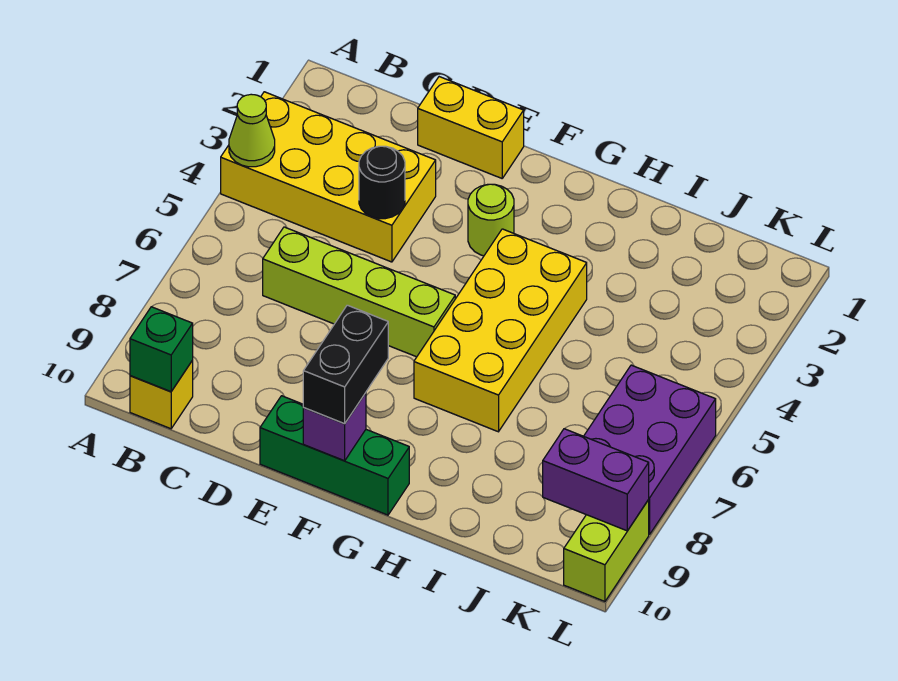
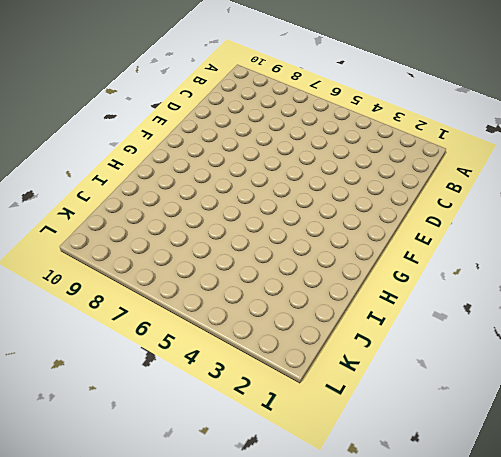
none -> yellow 2x4 brick [221,92,436,262]
none -> yellow 1x1 brick [130,361,193,429]
none -> lime 1x4 brick [263,227,455,357]

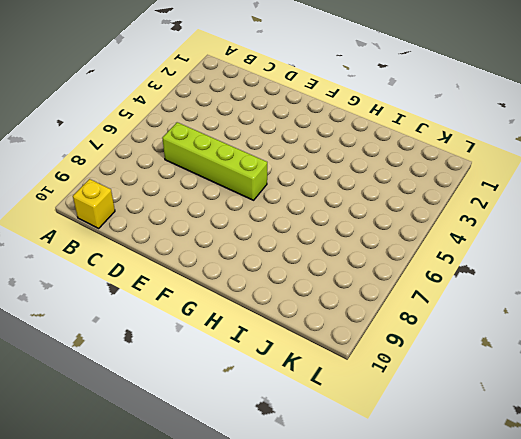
none -> yellow 2x4 brick [221,92,436,262]
none -> yellow 1x2 brick [418,77,524,178]
none -> green 1x3 brick [260,396,409,515]

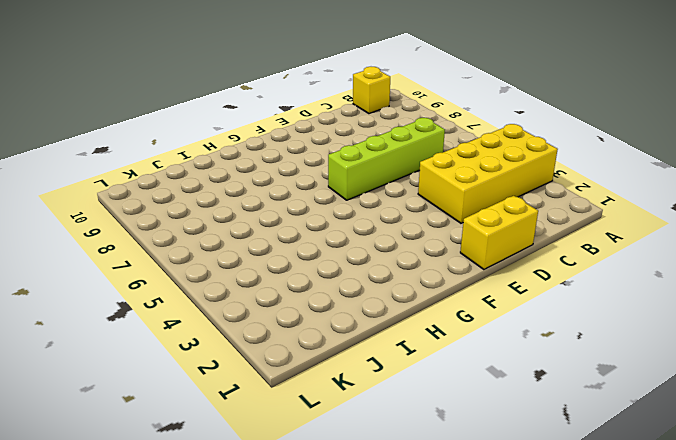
none -> green 1x3 brick [260,396,409,515]
none -> lime 1x1 round brick [468,184,514,256]
none -> yellow 2x4 brick [414,229,587,432]

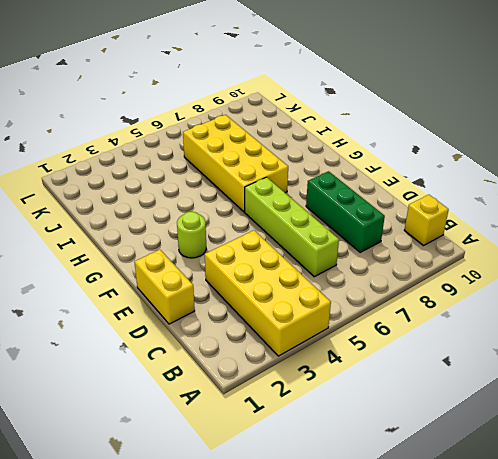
green 1x3 brick [306,171,385,252] -> green 1x3 brick moved to [260,396,409,515]
yellow 2x4 brick [183,115,288,212] -> yellow 2x4 brick turned to [414,229,587,432]
none -> purple 2x3 brick [584,365,716,534]
none -> lime 1x2 brick [564,500,649,601]
none -> lime 1x1 cone [229,94,275,167]

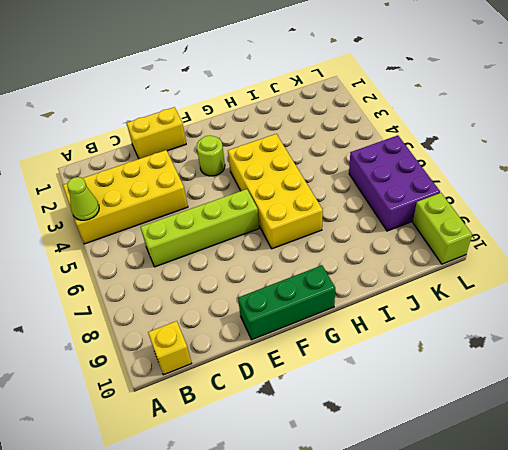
none -> green 1x1 brick [130,307,193,392]
none -> black 1x1 round brick [359,146,405,219]
none -> purple 1x1 brick [303,393,366,461]

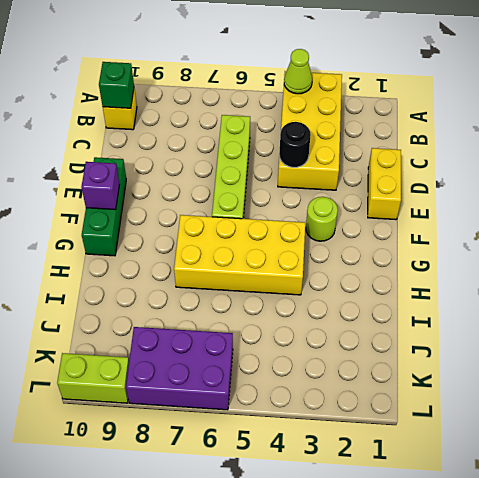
none -> purple 1x2 brick [543,429,649,531]
none -> black 1x2 brick [303,305,388,424]

